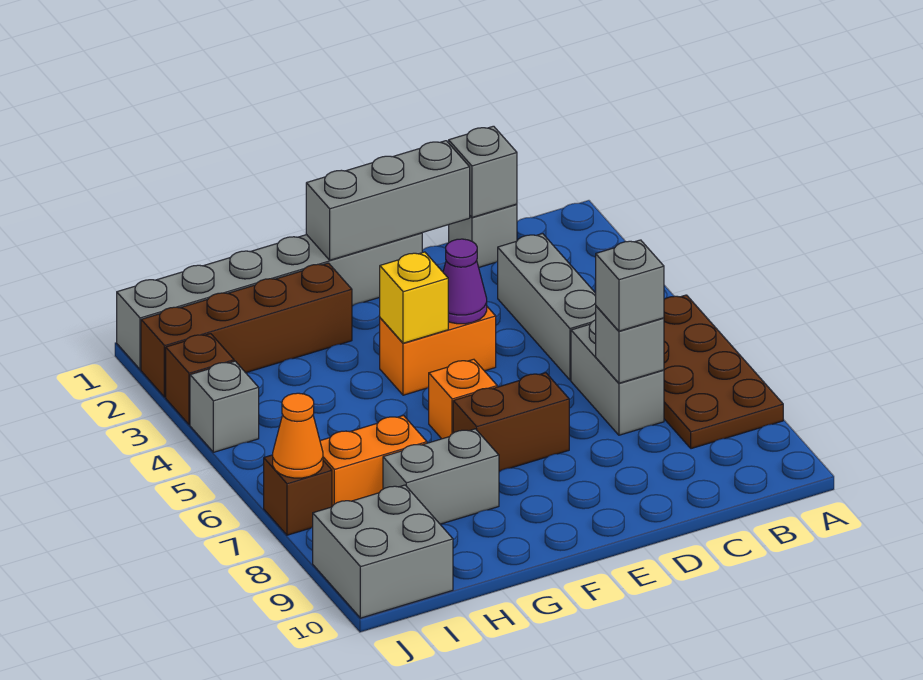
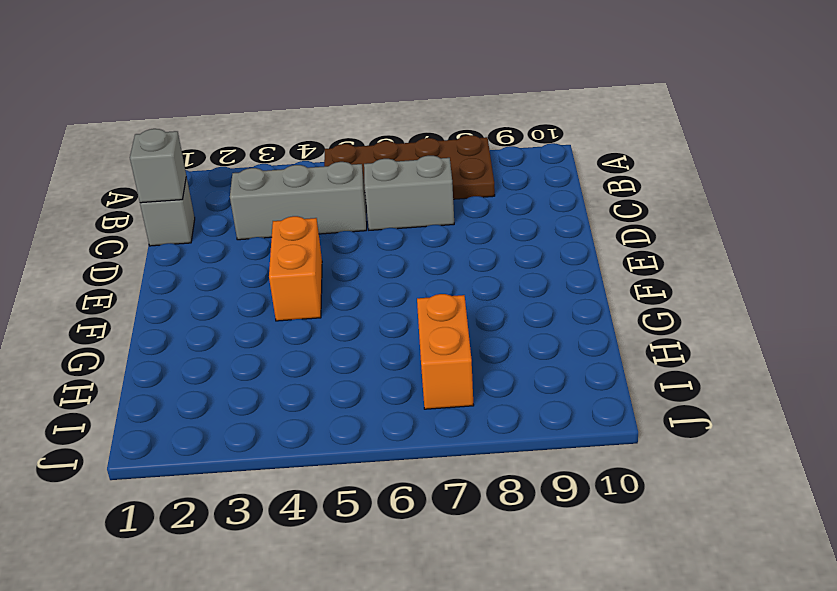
none -> grey 1x6 brick [117,233,422,369]
none -> brown 1x2 brick [453,373,569,471]
none -> orange 1x1 brick [429,359,497,439]

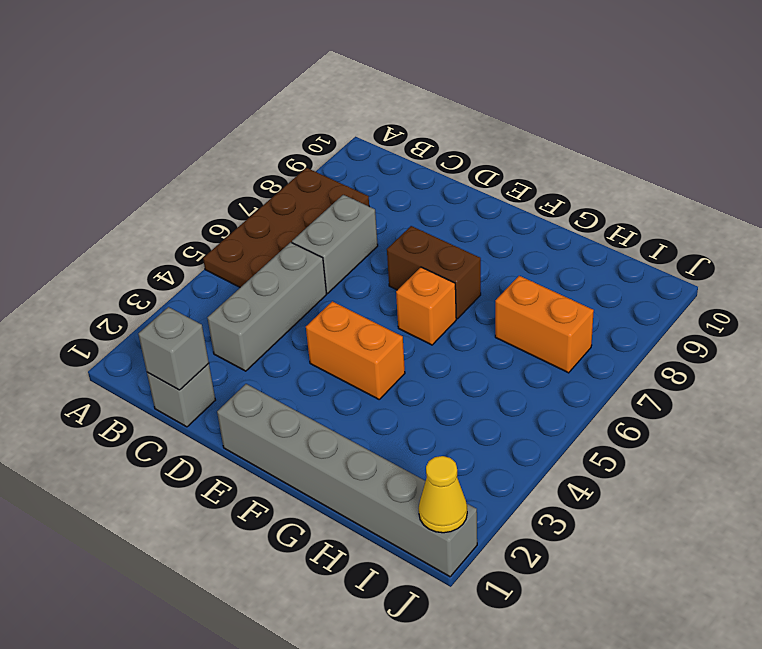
yellow 1x1 cone [419,456,467,533] -> none
none -> brown 1x4 brick [141,263,352,397]
none -> grey 1x2 brick [383,429,499,524]
none -> grey 2x2 brick [313,485,453,618]

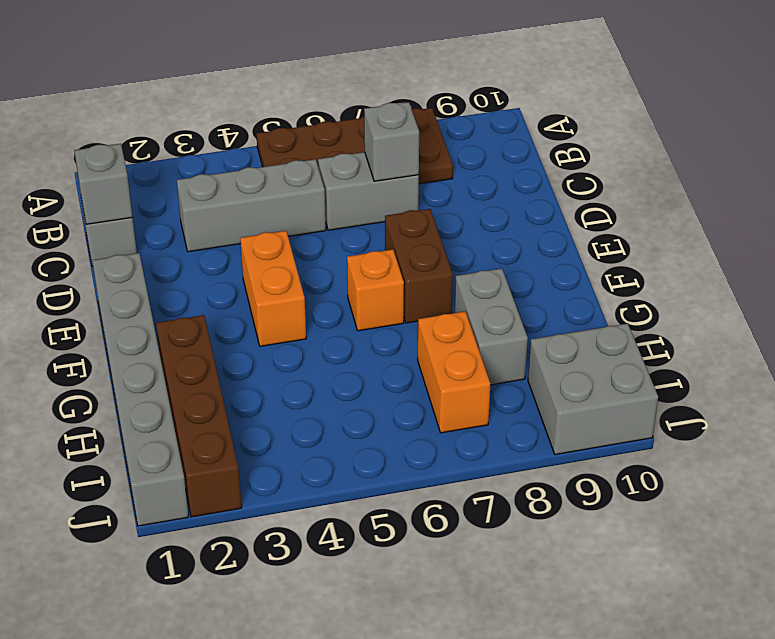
none -> brown 1x1 brick [166,334,234,425]
none -> grey 1x1 brick [190,361,259,452]
none -> brown 1x1 brick [264,455,332,535]

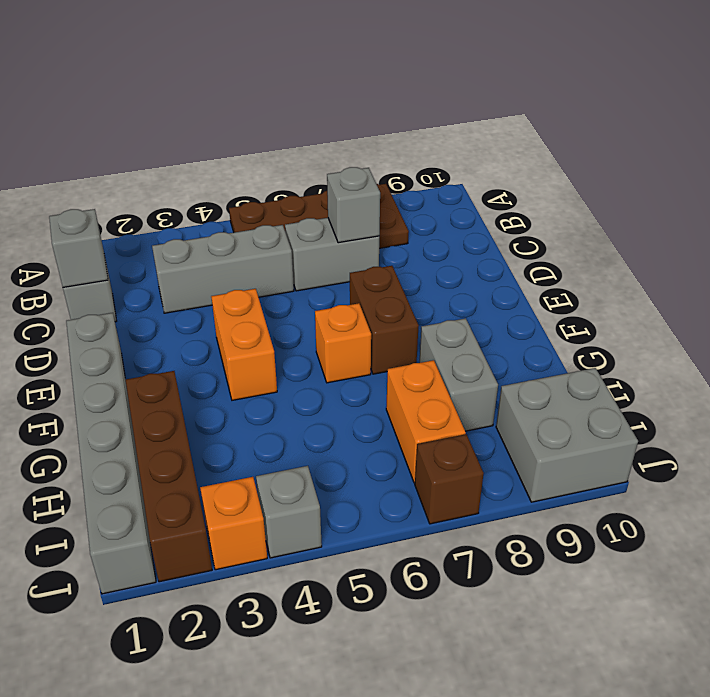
orange 1x1 brick [200,477,267,570] -> brown 1x1 brick [166,334,234,425]
none -> grey 1x3 brick [306,141,470,260]
none -> purple 1x1 cone [443,239,487,324]
none -> yellow 1x1 brick [380,252,448,343]

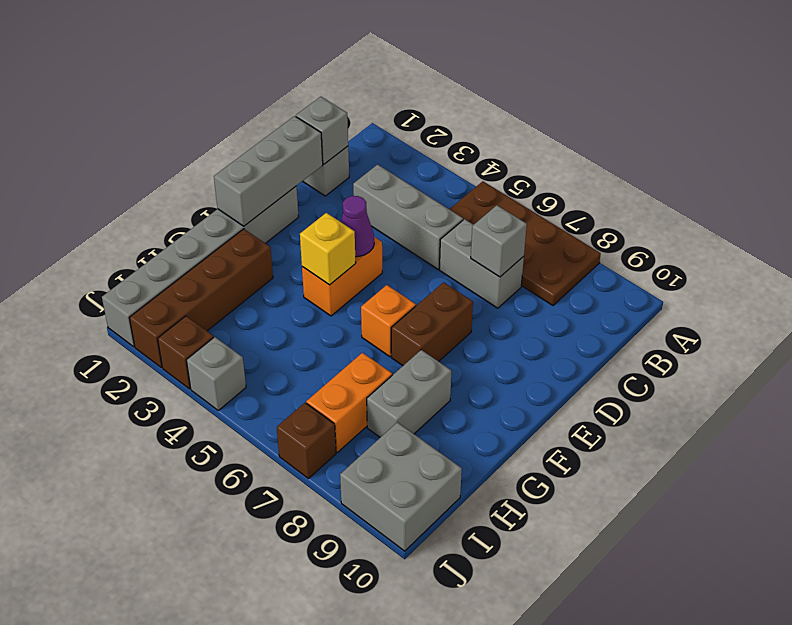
none -> orange 1x1 cone [273,393,323,478]
none -> grey 1x1 brick [596,240,664,331]

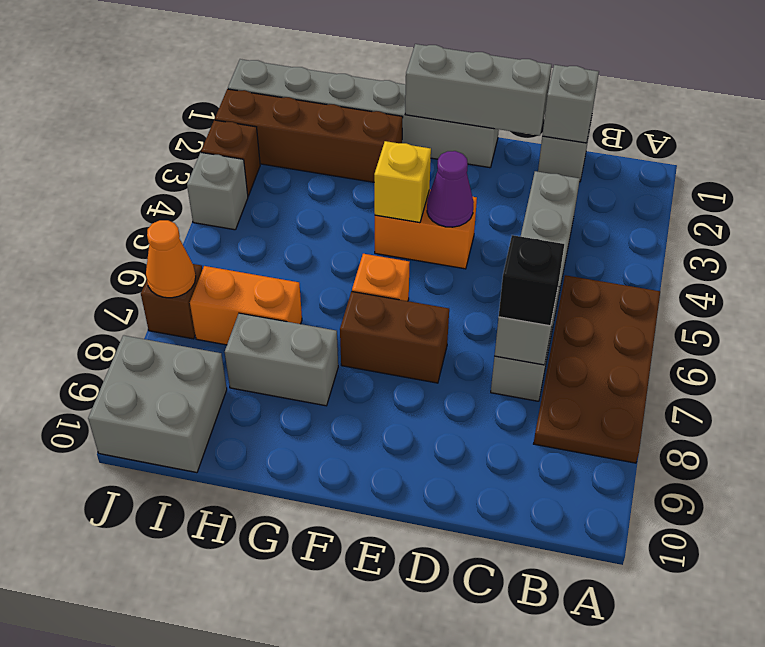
black 1x1 brick [499,235,564,326] -> grey 1x1 brick [596,240,664,331]

